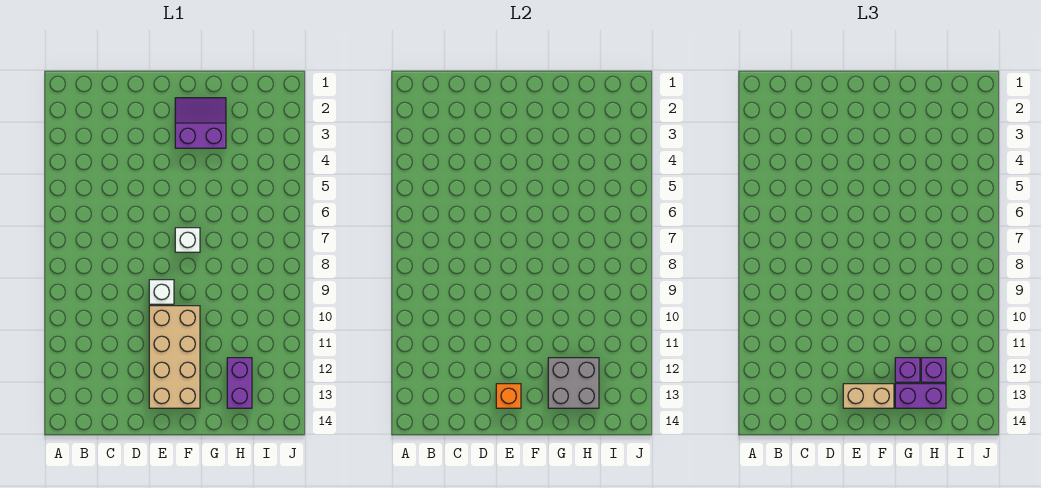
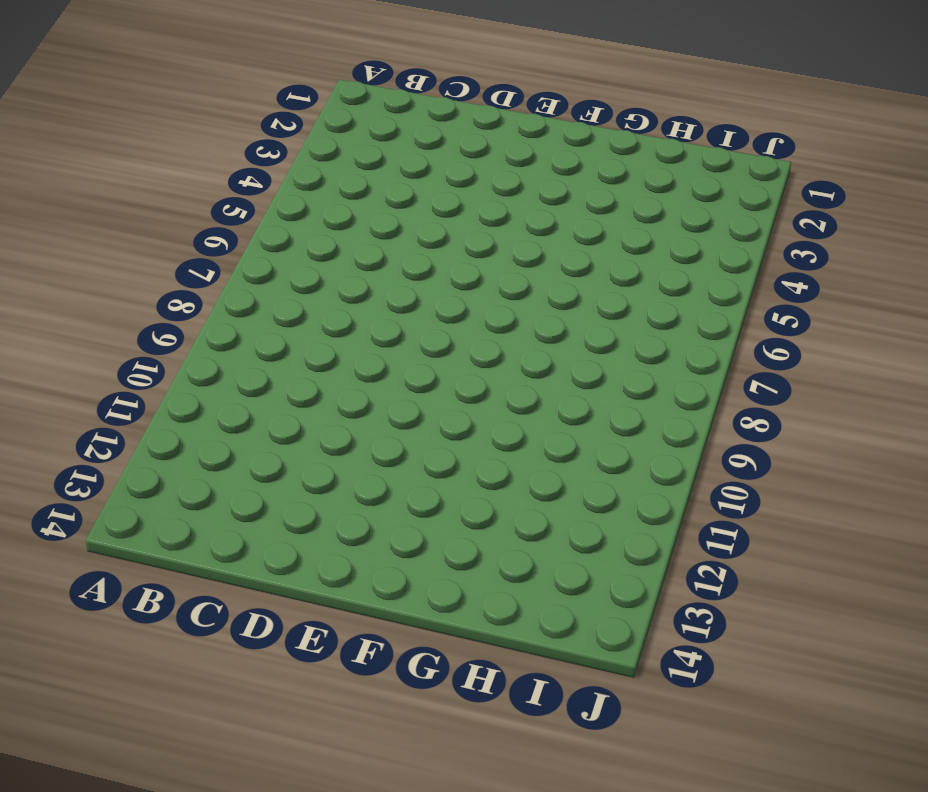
none -> white 1x1 brick [149,280,174,304]
none -> tan 2x4 brick [149,306,200,408]

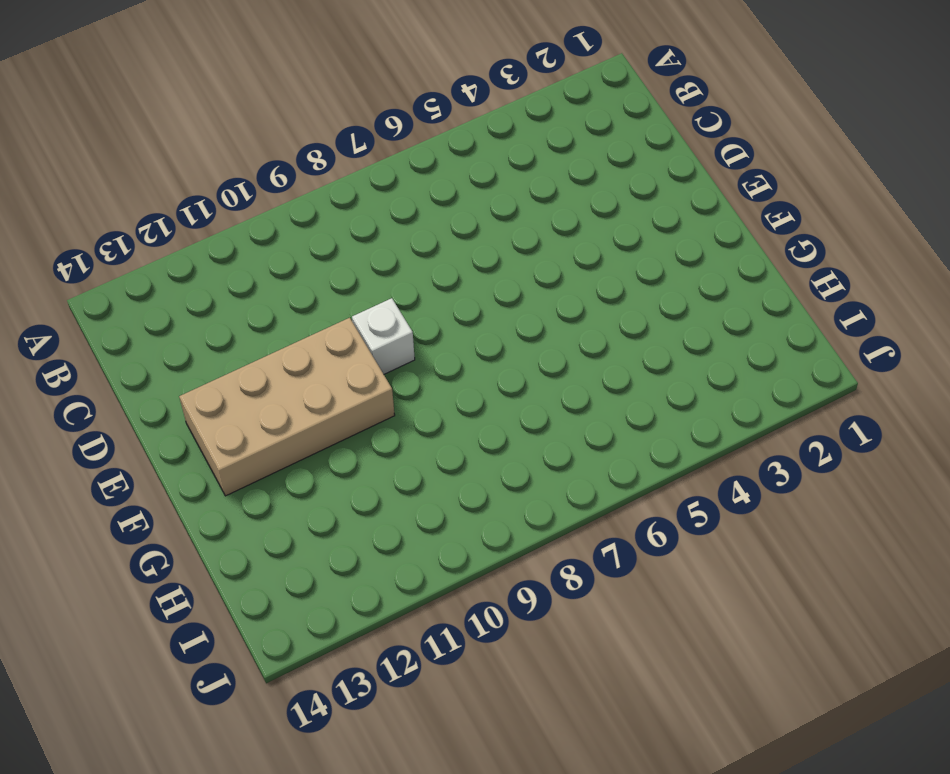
none -> purple 2x2 slope [175,98,226,148]
none -> white 1x1 brick [175,228,200,252]

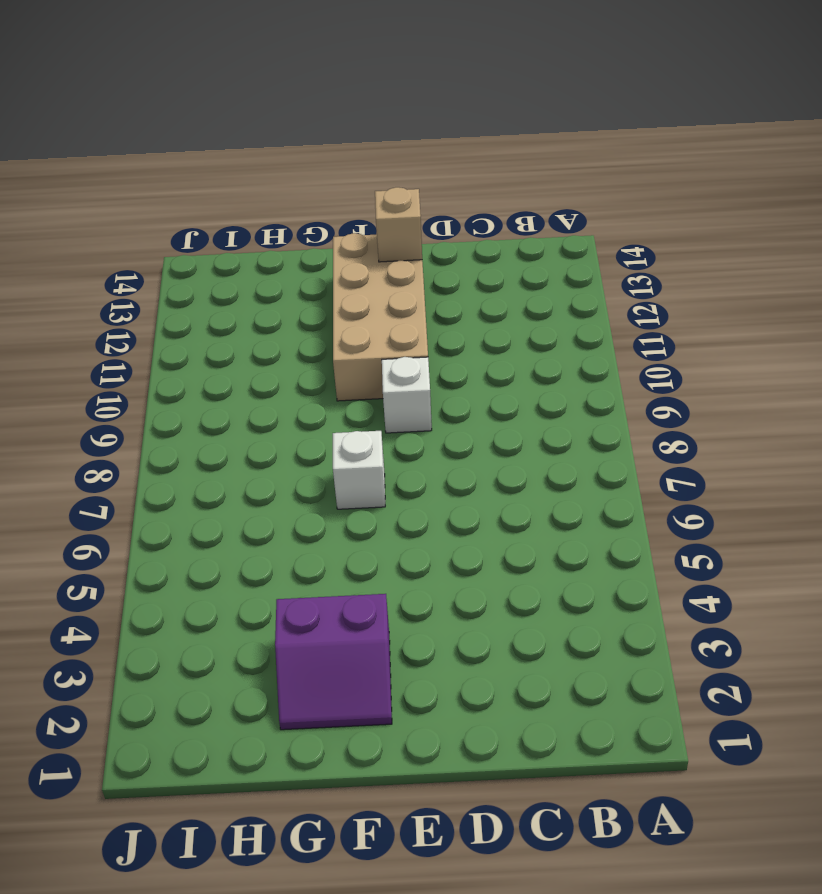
tan 1x1 brick [375,187,422,262] -> orange 1x1 brick [496,384,521,408]
none -> purple 1x2 brick [227,358,252,408]
none -> grey 2x2 brick [548,358,599,408]

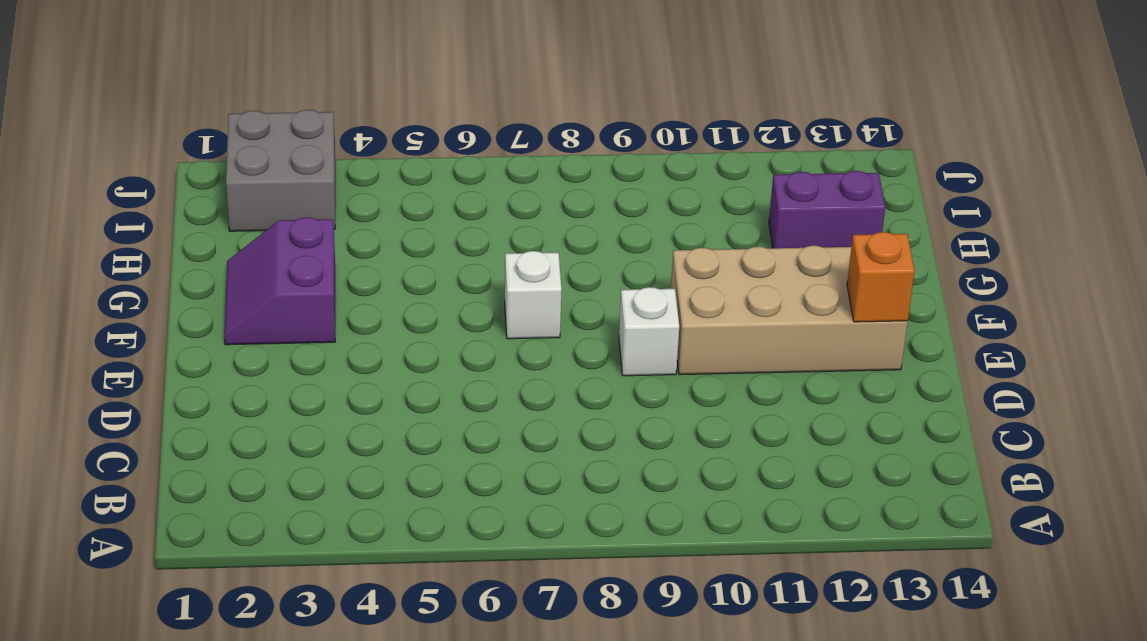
grey 2x2 brick [226,110,335,231] -> grey 2x2 brick moved to [548,358,599,408]
none -> tan 1x2 brick [843,384,894,408]
none -> purple 1x1 brick [895,358,920,382]

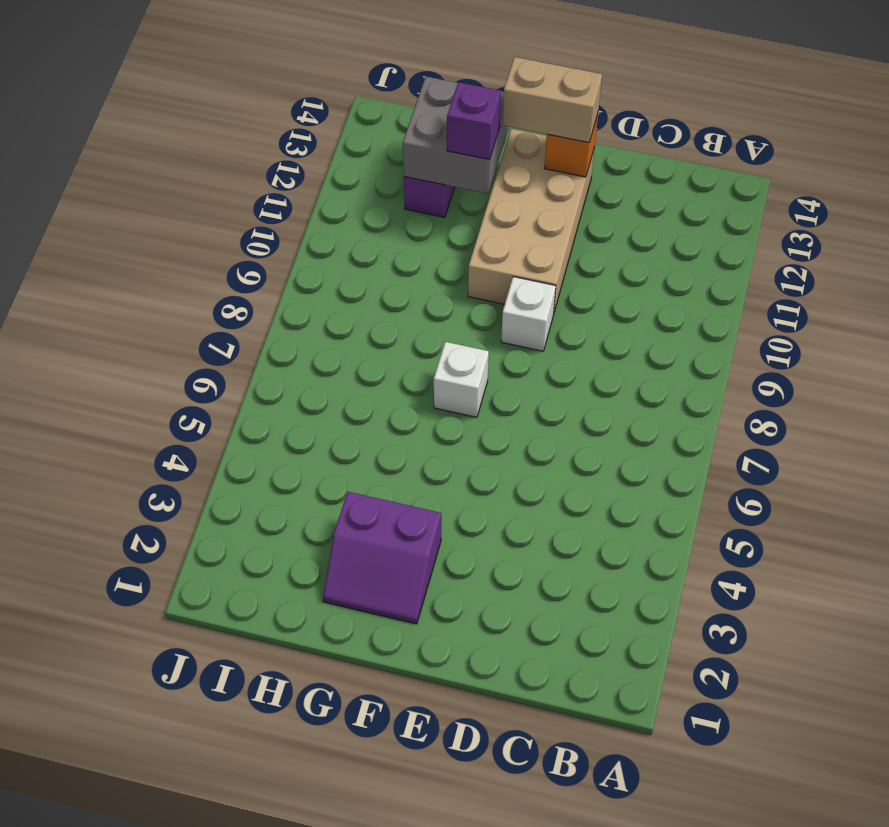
none -> purple 1x2 brick [895,384,946,408]
none -> purple 1x1 brick [921,358,946,382]

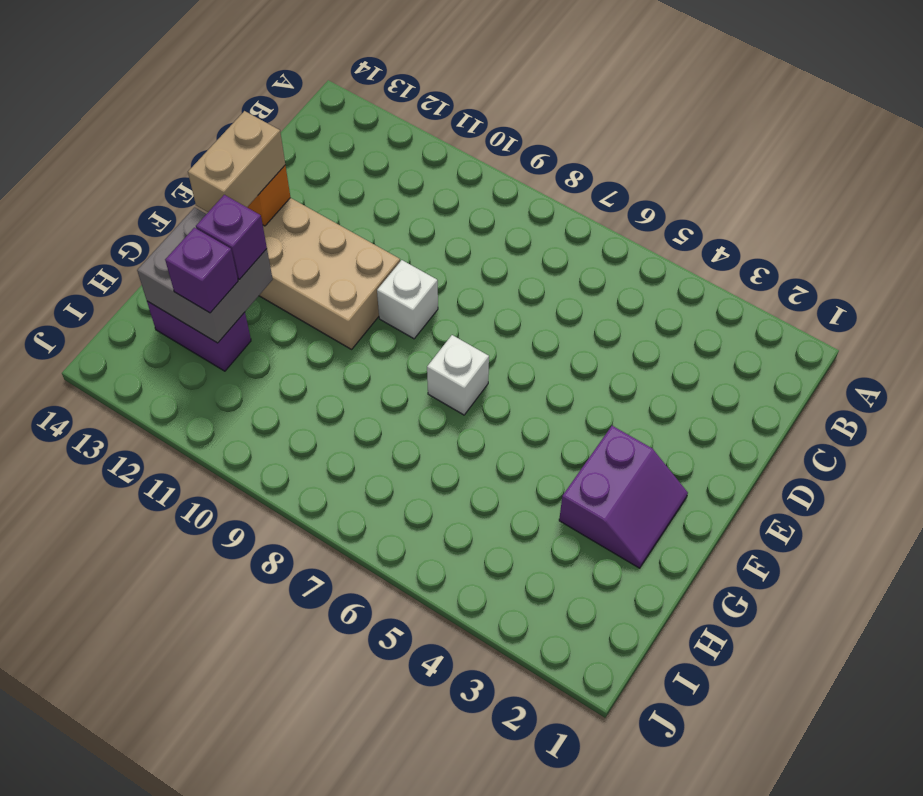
none -> purple 1x2 brick [895,384,946,408]

